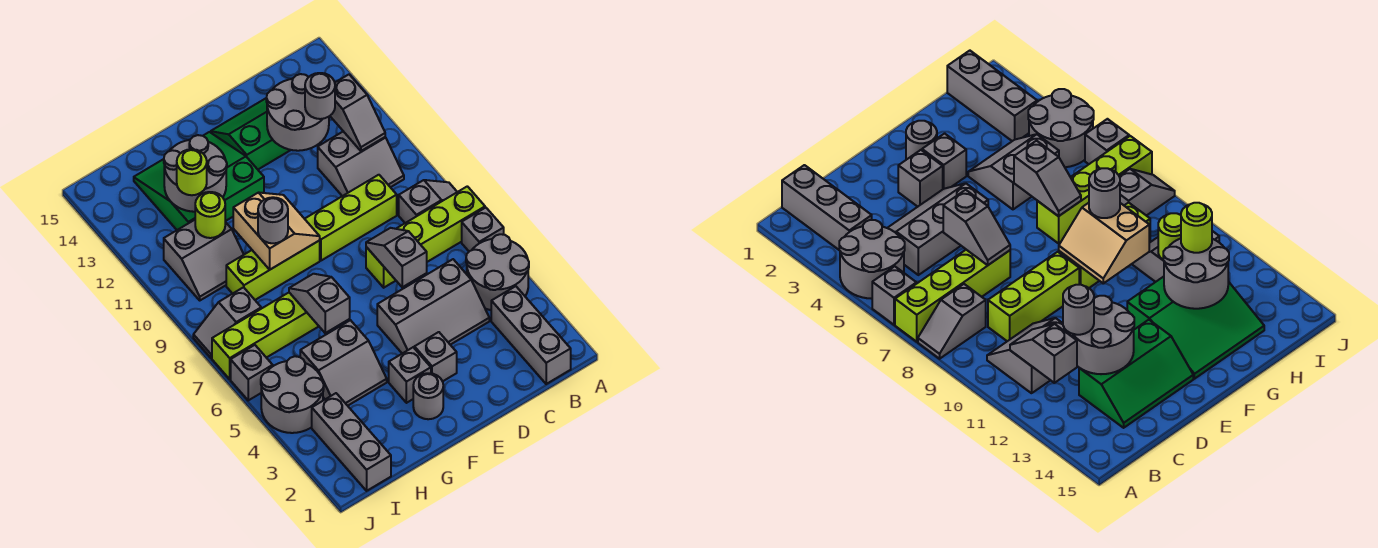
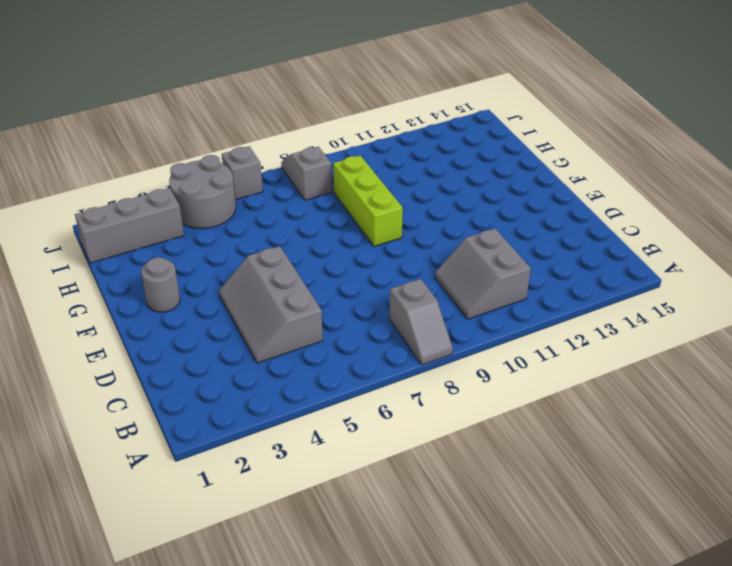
none -> grey 2x2 round brick [466,234,529,310]
none -> grey 1x1 brick [462,208,504,251]
none -> lime 1x4 brick [366,186,485,288]
none -> grey 1x3 brick [491,286,571,384]

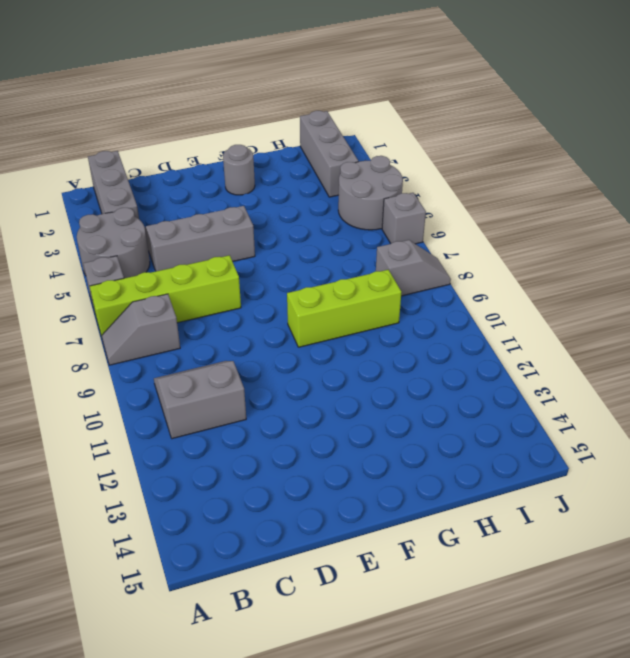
none -> lime 1x3 brick [305,175,397,261]
none -> green 2x3 slope [211,98,290,169]
none -> grey 1x1 brick [414,332,457,381]
none -> grey 1x1 brick [389,347,431,403]

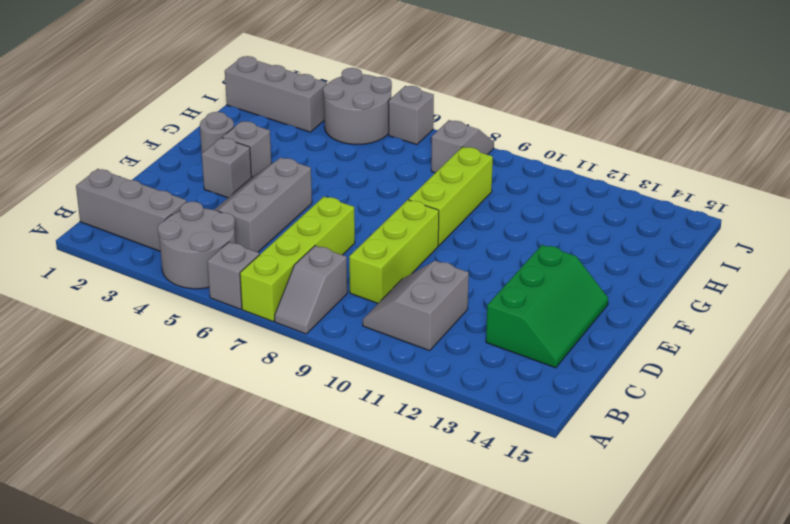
none -> green 3x3 slope [134,132,264,230]
none -> grey 2x2 slope [300,320,387,406]
none -> lime 1x4 brick [212,293,319,379]
none -> grey 2x2 slope [164,220,244,300]

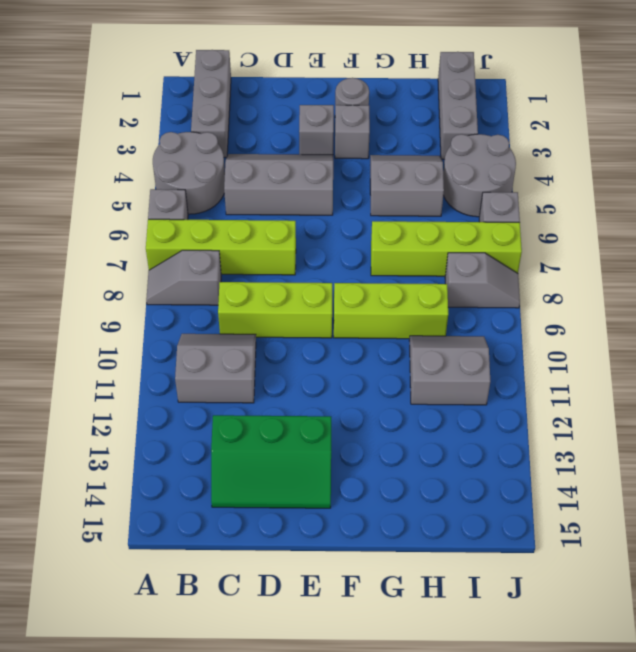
none -> green 3x3 slope [134,132,264,230]
none -> grey 1x2 slope [330,75,385,151]
none -> grey 2x2 round brick [266,74,329,151]
none -> grey 1x2 slope [366,228,427,287]

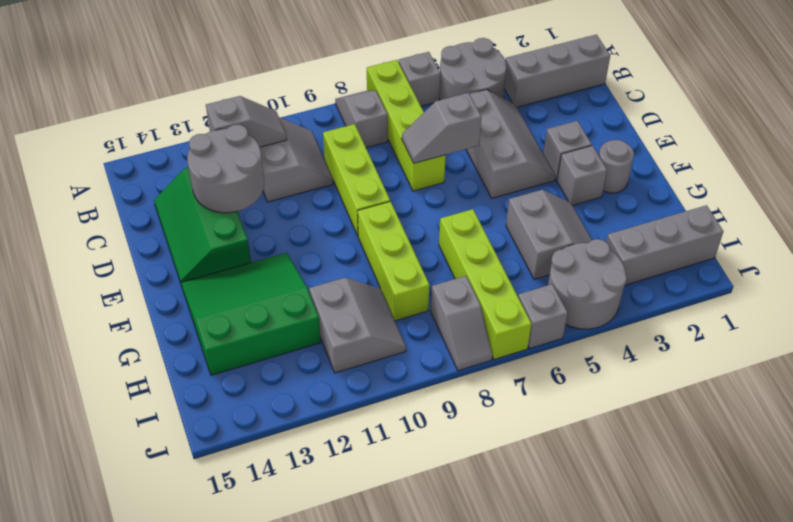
green 3x3 slope [181,253,321,375] -> green 3x3 slope turned to [134,132,264,230]
none -> tan 2x2 slope [233,193,320,269]
none -> grey 1x2 slope [289,274,350,333]
none -> grey 2x2 round brick [164,135,227,212]
none -> lime 1x1 round brick [195,192,225,238]

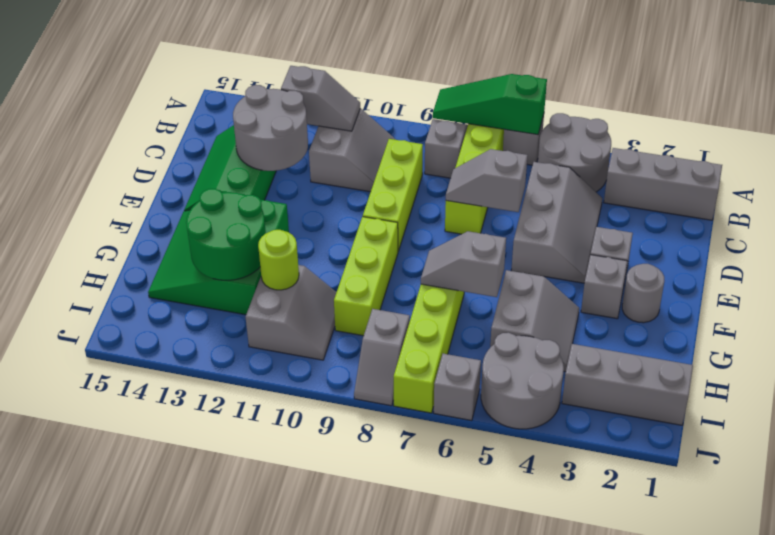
green 1x3 slope [433,74,547,135] -> none
green 2x2 round brick [186,189,266,280] -> grey 2x2 round brick [164,135,227,212]
none -> tan 2x2 slope [233,193,320,269]
none -> grey 1x1 round brick [305,73,335,119]
none -> grey 1x1 round brick [258,197,288,243]
none -> lime 1x1 round brick [177,149,207,195]

